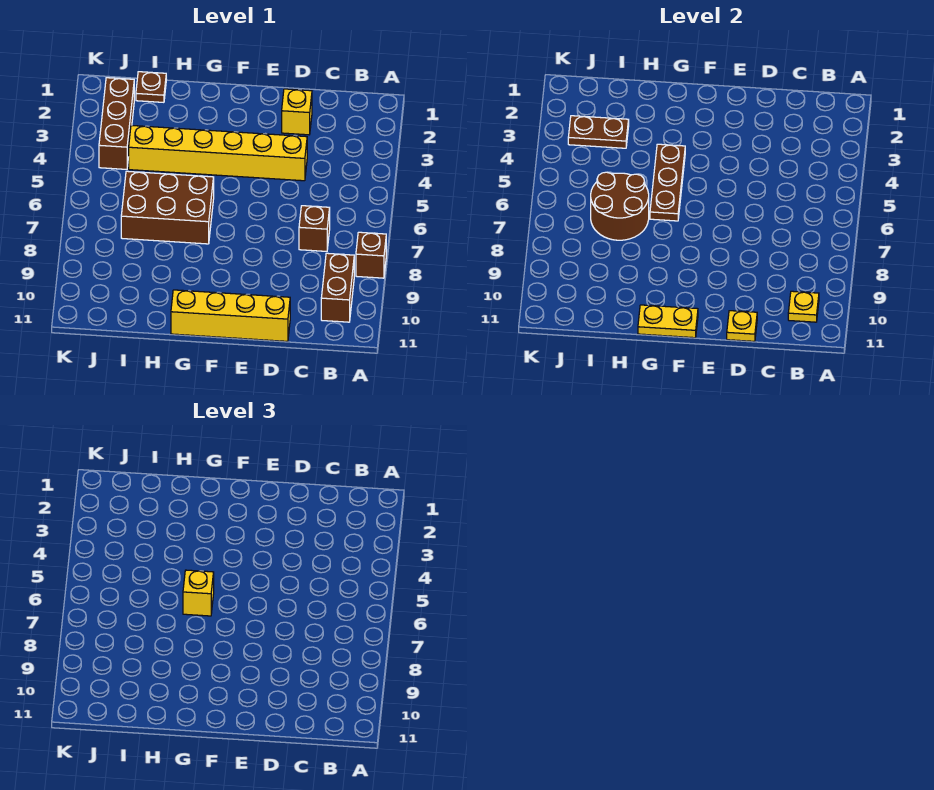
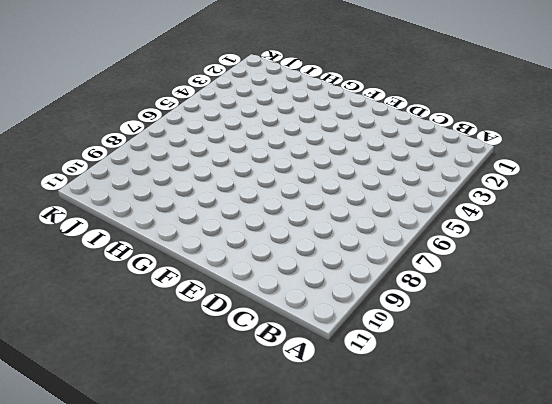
none -> brown 1x1 brick [356,232,386,278]
none -> brown 1x2 brick [321,253,354,322]
none -> brown 1x1 brick [299,206,330,251]

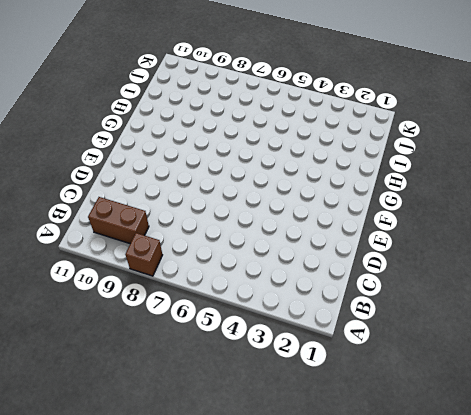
none -> brown 1x1 brick [299,206,330,251]
none -> yellow 1x1 brick [282,89,312,135]
none -> yellow 1x6 brick [129,125,307,181]

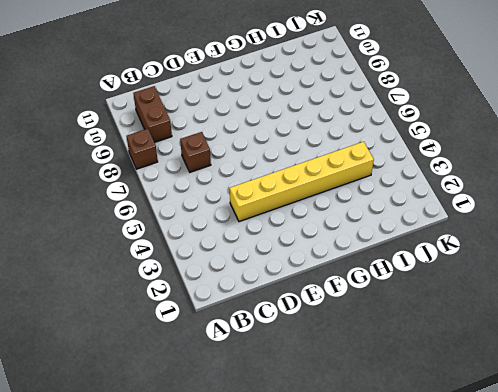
none -> yellow 1x1 brick [282,89,312,135]
none -> yellow 1x4 brick [171,290,290,341]
none -> brown 2x3 brick [121,171,214,244]

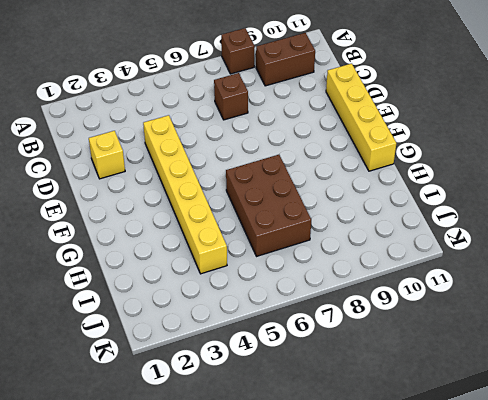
none -> brown 1x1 plate [136,72,166,102]
none -> brown 1x3 brick [99,78,134,169]
none -> yellow 1x1 plate [788,291,819,322]

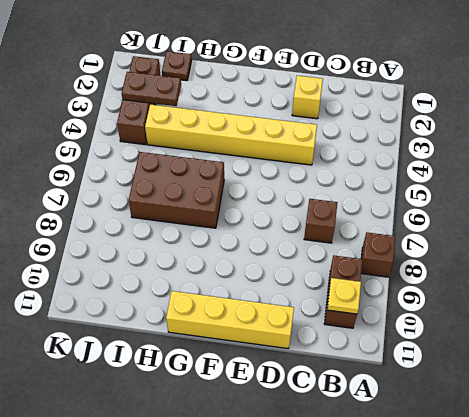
none -> yellow 1x1 plate [727,311,757,341]
none -> yellow 1x2 plate [638,305,698,338]
none -> brown 1x3 plate [650,144,685,221]

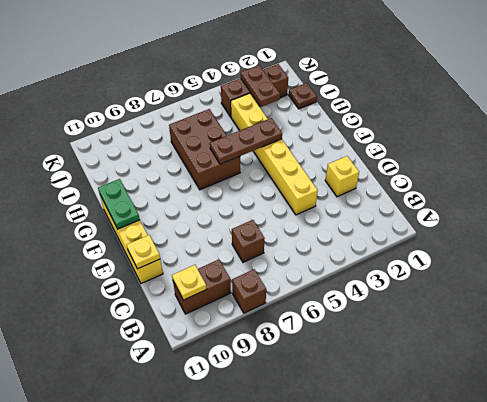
green 1x2 plate [98,179,140,229] -> yellow 1x2 plate [638,305,698,338]
none -> brown 2x2 round brick [591,172,649,240]
none -> yellow 1x1 brick [183,570,214,616]

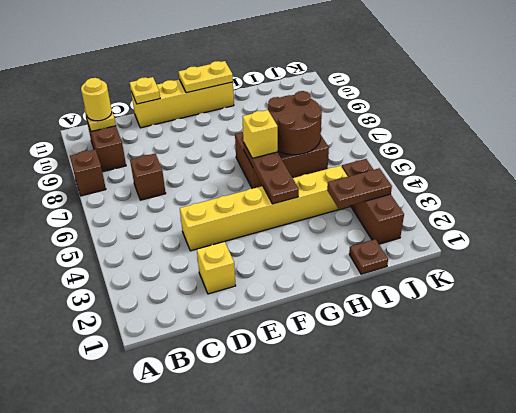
yellow 1x1 round brick [81,78,112,121] -> none

